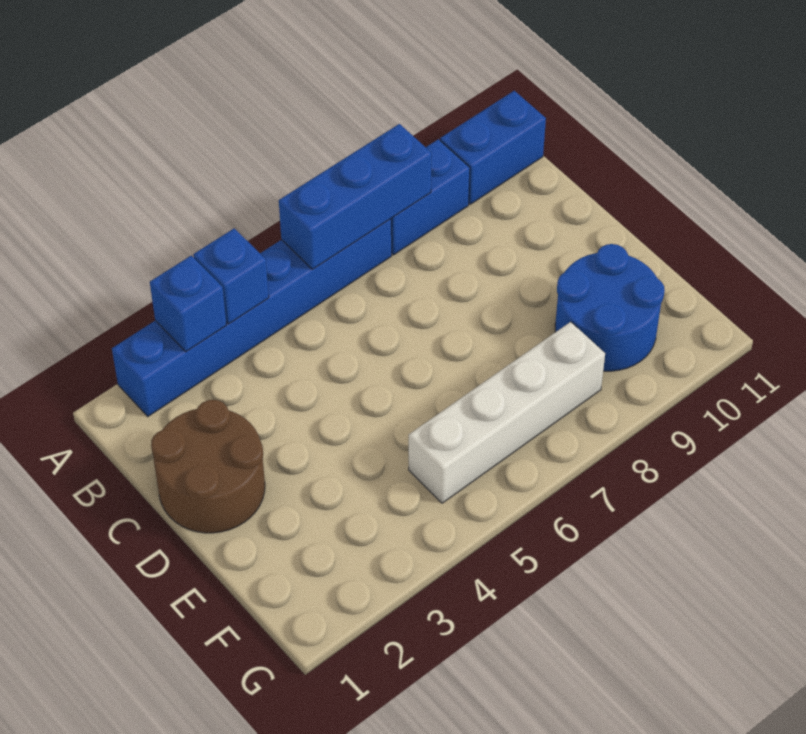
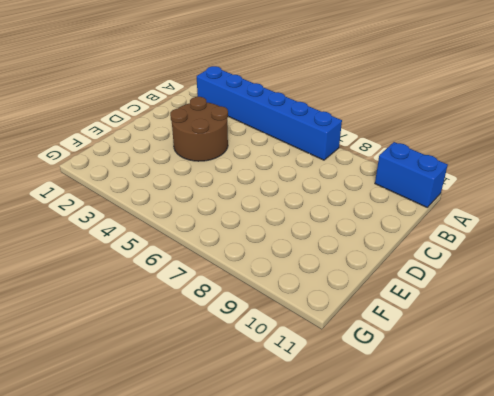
brown 2x2 round brick [170,97,228,161] -> brown 2x2 round brick moved to [151,400,265,533]
none -> blue 1x2 brick [391,139,470,255]
none -> blue 2x2 round brick [555,244,665,371]

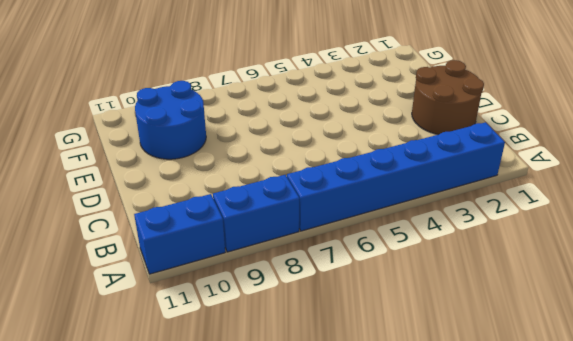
none -> white 1x4 brick [409,322,605,503]
none -> blue 1x1 brick [150,256,226,352]

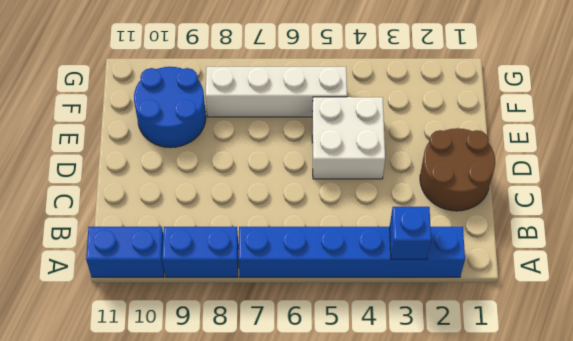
white 2x2 brick [312,97,385,179] -> none
none -> blue 1x1 brick [193,228,269,324]
none -> blue 1x3 brick [279,124,432,269]

